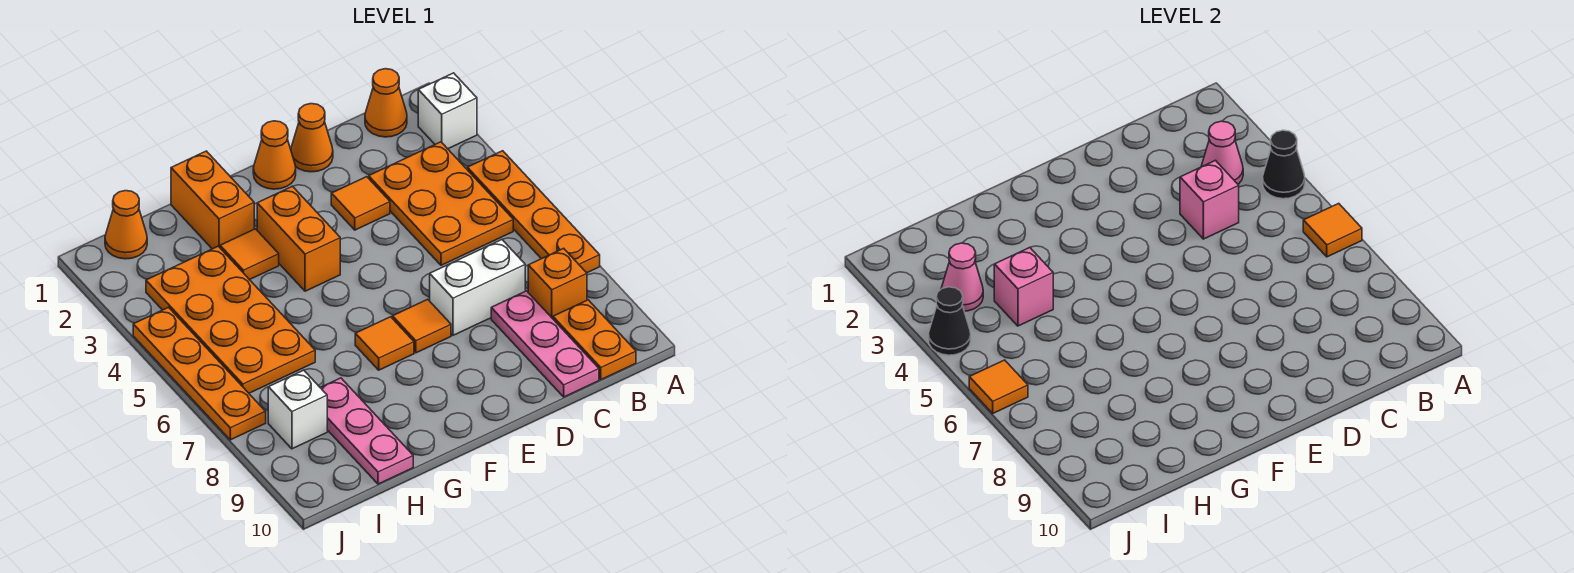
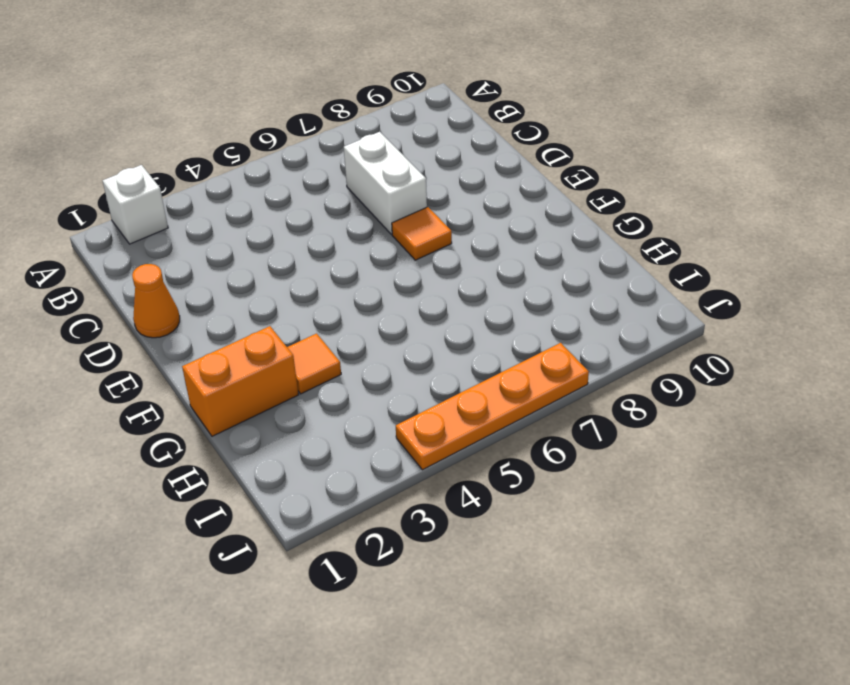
none -> orange 1x4 plate [467,151,600,273]
none -> orange 1x1 cone [365,69,407,137]
none -> orange 2x3 plate [369,142,513,265]

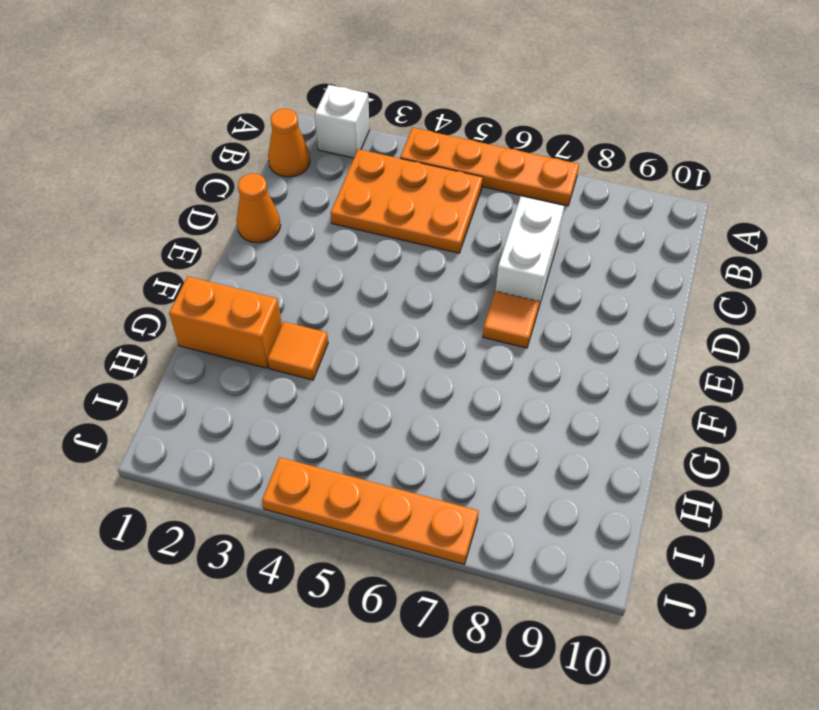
none -> orange 1x1 brick [528,248,587,319]
none -> orange 1x2 plate [553,300,636,380]
none -> pink 1x3 plate [491,291,599,397]

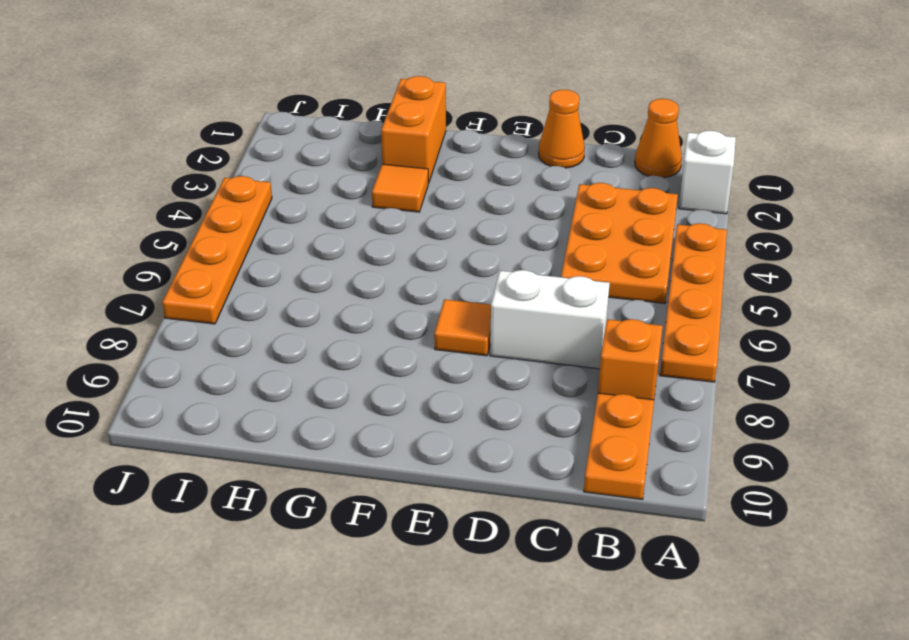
none -> pink 1x3 plate [491,291,599,397]
none -> orange 1x1 tile [331,177,390,230]
none -> orange 1x1 cone [253,121,296,189]

